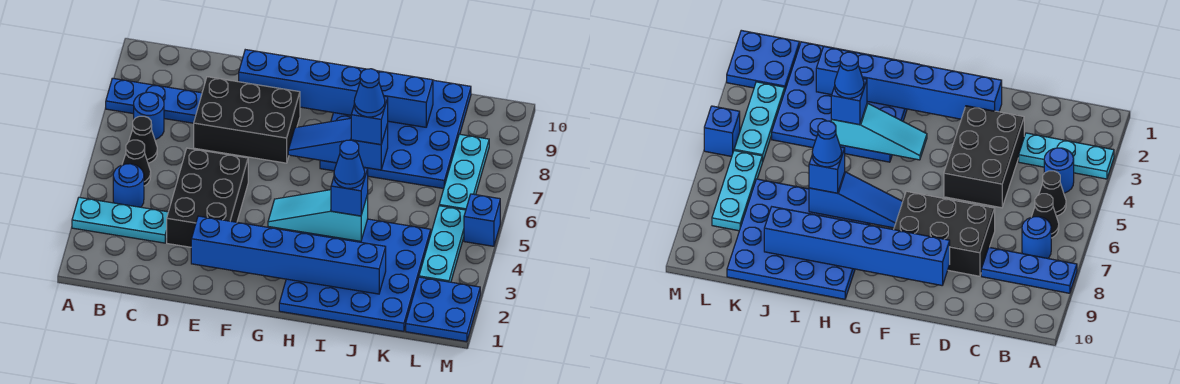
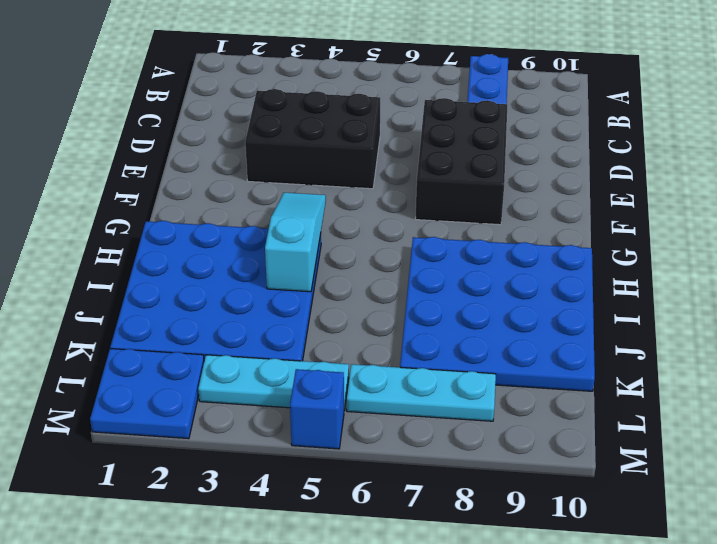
none -> cyan 1x3 plate [72,197,168,243]
none -> blue 1x1 round brick [113,164,144,207]
none -> black 1x1 cone [122,140,151,186]

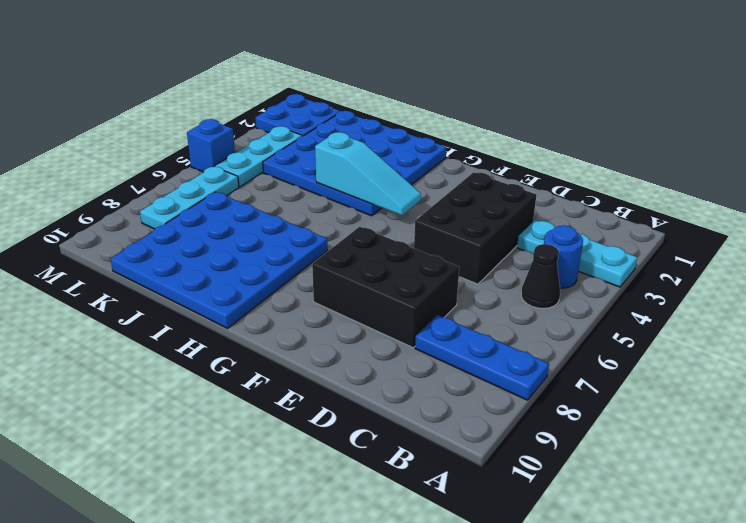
none -> black 1x1 cone [129,116,157,163]
none -> blue 1x1 round brick [134,92,164,140]
none -> blue 1x6 brick [191,216,386,294]

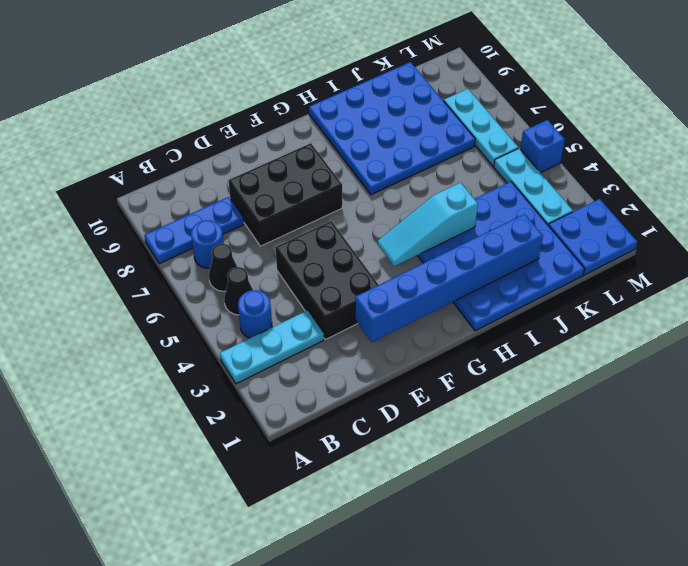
none -> blue 1x6 brick [239,50,433,127]
none -> blue 1x3 slope [288,118,388,170]
none -> blue 1x1 brick [331,168,368,216]

